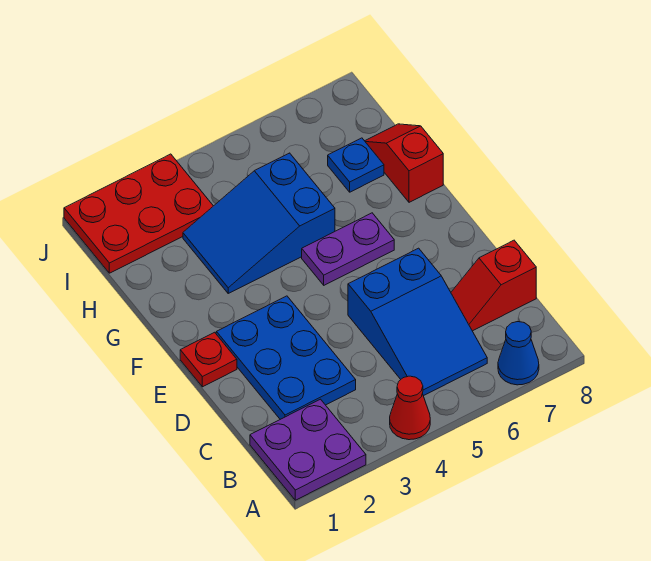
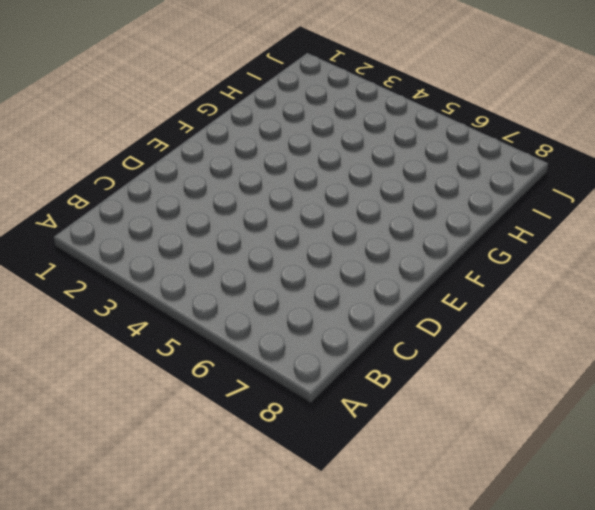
none -> purple 2x2 plate [250,399,366,500]
none -> red 1x1 cone [390,376,430,440]
none -> blue 1x1 cone [498,322,539,385]

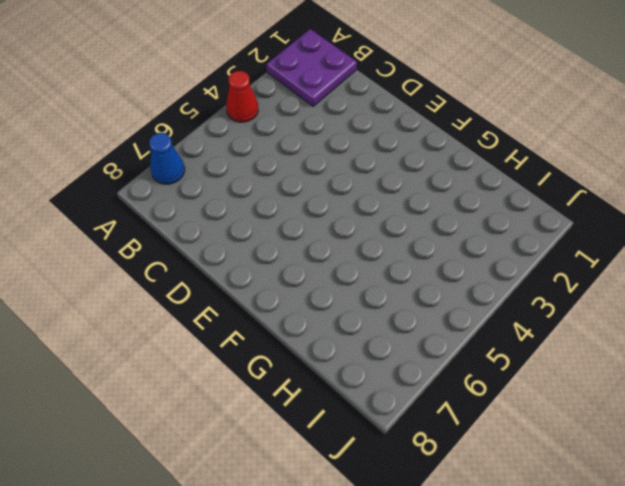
none -> blue 2x3 slope [348,248,487,396]
none -> blue 2x3 plate [216,296,356,419]
none -> red 1x2 slope [451,240,536,331]

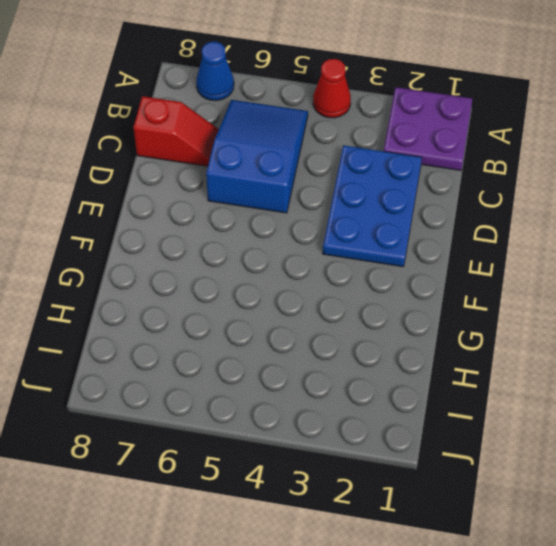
none -> red 1x1 plate [180,332,237,387]
none -> purple 1x2 plate [302,213,394,285]
none -> blue 2x3 slope [183,153,335,293]

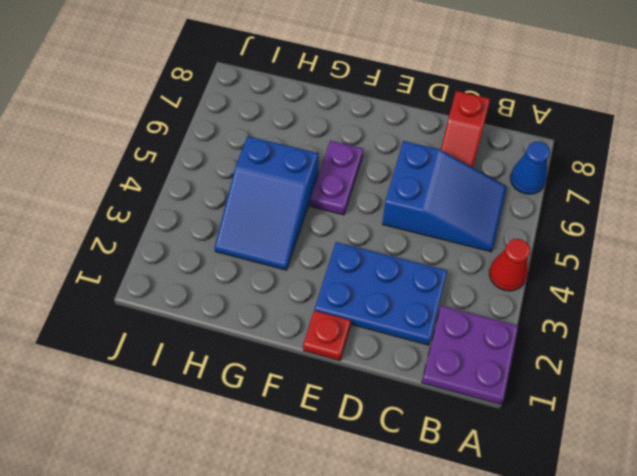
none -> red 1x2 slope [365,124,443,202]
none -> blue 1x1 plate [328,138,384,192]
none -> red 2x3 plate [64,154,213,273]

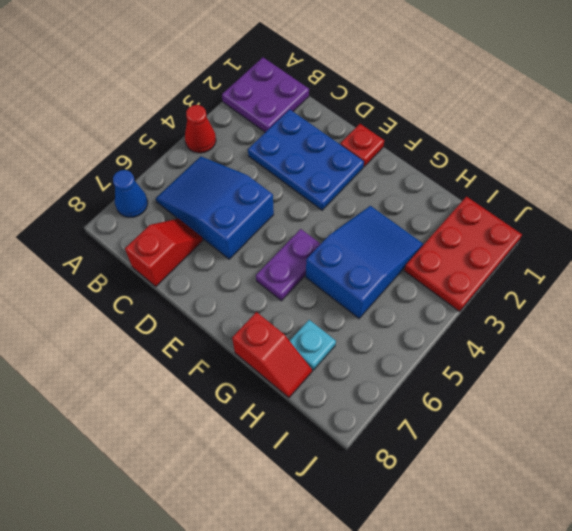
cyan 1x1 plate [290,320,336,370] -> blue 1x1 plate [328,138,384,192]

